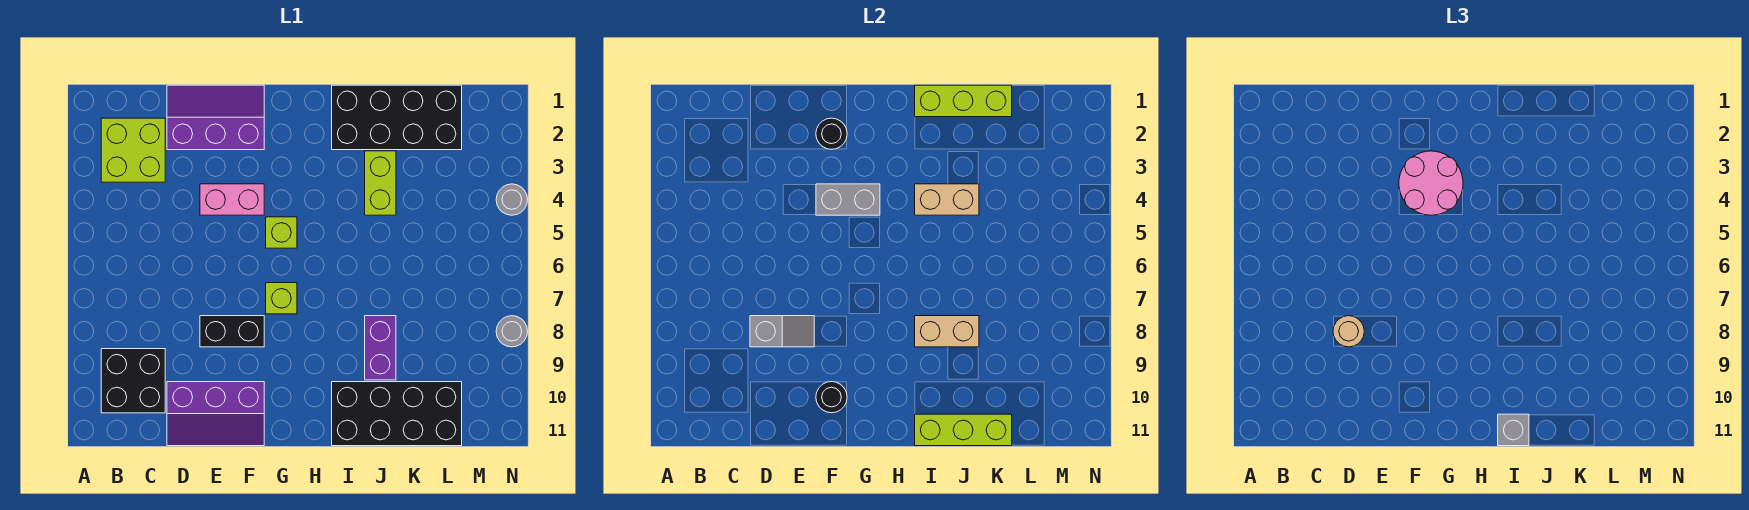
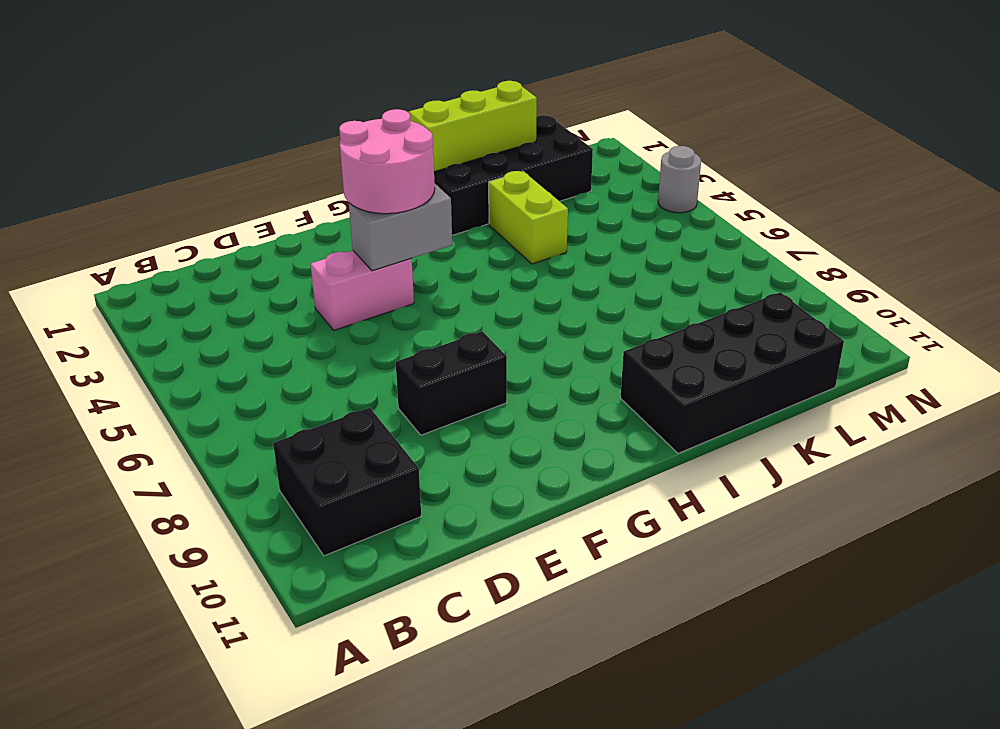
none -> lime 2x2 brick [101,118,165,182]
none -> purple 2x3 slope [167,85,264,150]
none -> purple 2x3 slope [167,382,264,446]

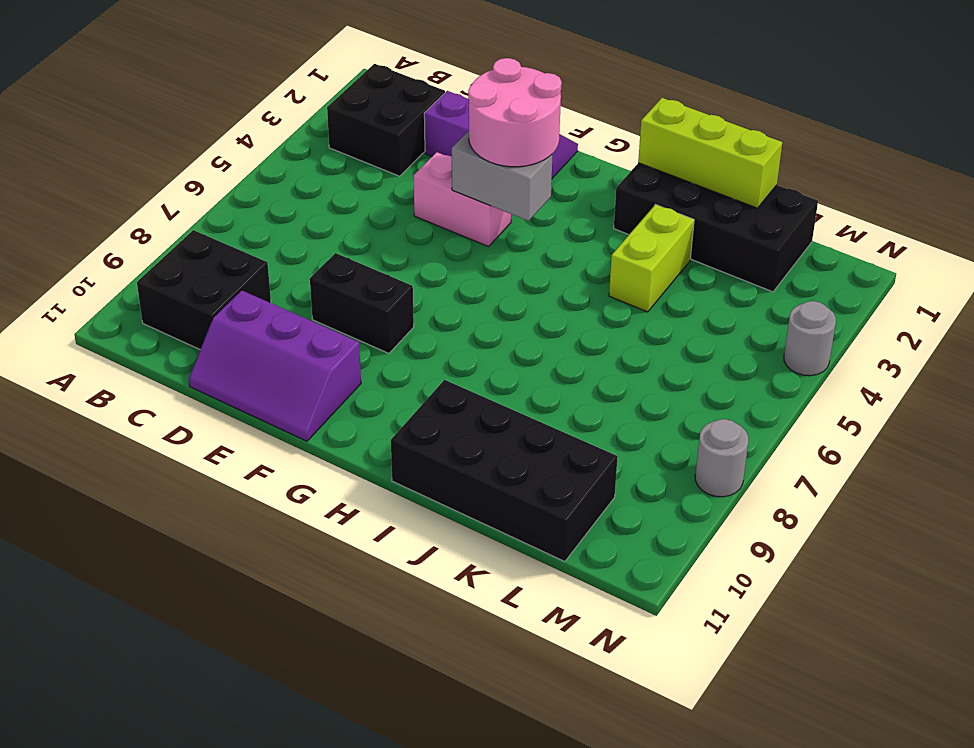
black 2x2 brick [327,64,445,176] -> lime 2x2 brick [101,118,165,182]
none -> lime 1x1 brick [266,217,297,248]
none -> lime 1x1 brick [266,283,297,314]
none -> purple 1x2 brick [365,316,396,380]

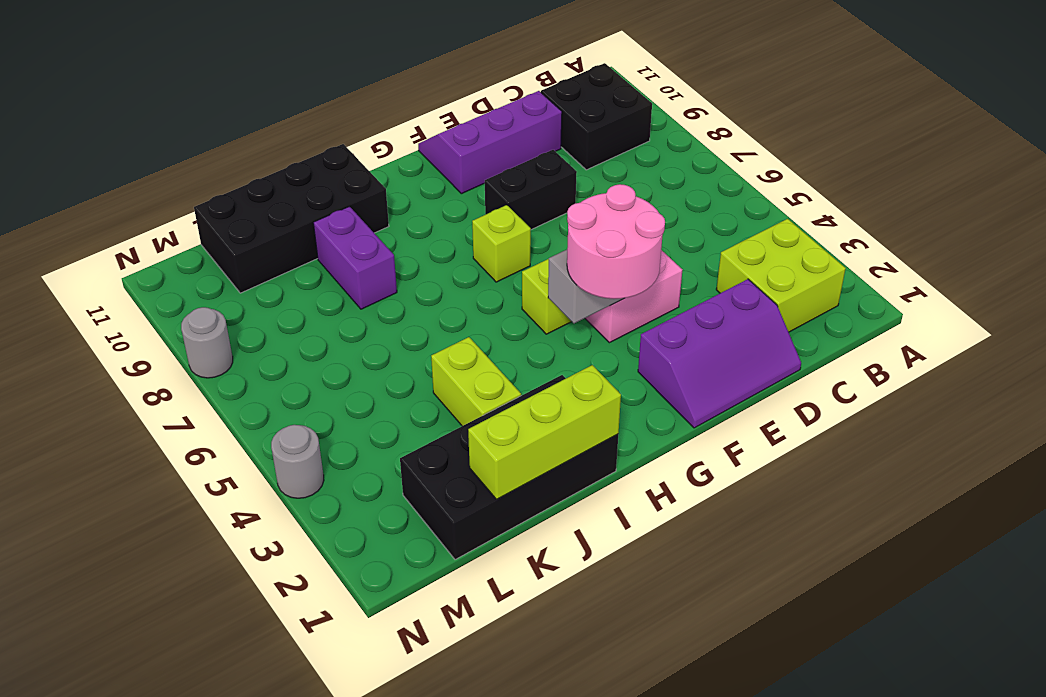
none -> grey 1x2 slope [750,316,814,347]
none -> black 1x1 round brick [816,118,847,149]
none -> black 1x1 round brick [816,382,847,413]

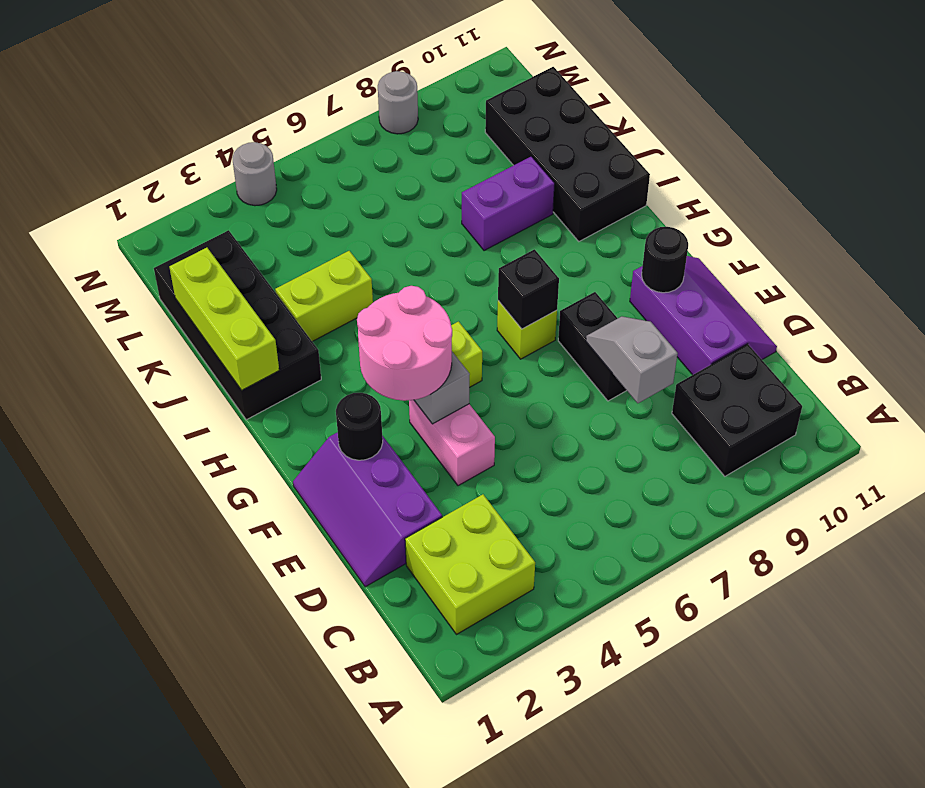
black 1x1 brick [498,249,559,329] -> none
none -> tan 1x2 brick [915,184,979,215]
none -> tan 1x2 brick [915,316,979,347]
none -> lime 1x3 brick [915,414,1012,446]

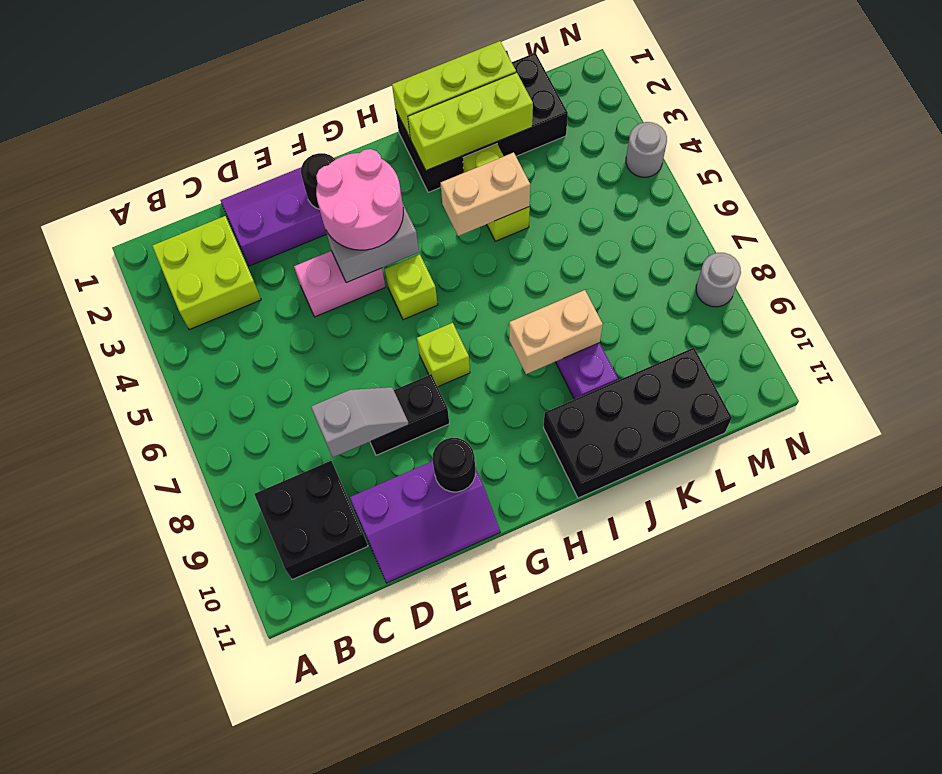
lime 1x3 brick [408,72,533,170] -> lime 1x3 brick moved to [915,414,1012,446]
none -> tan 1x1 round brick [1333,316,1364,347]
none -> grey 1x1 brick [1498,414,1529,446]

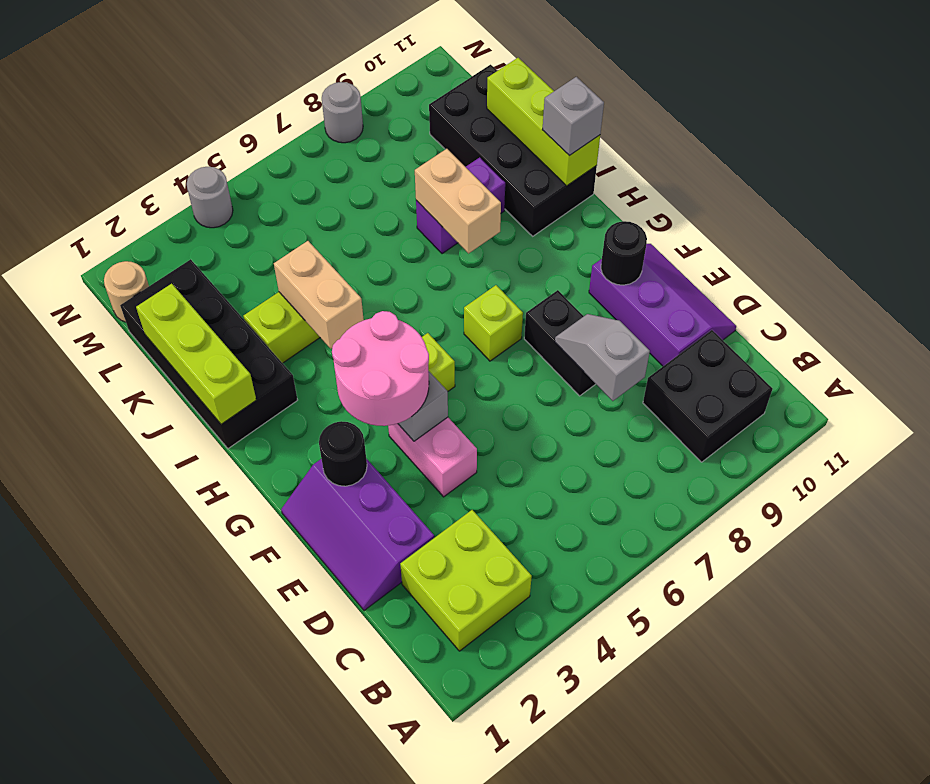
tan 1x1 round brick [104,261,149,322] -> tan 1x1 round brick moved to [1333,316,1364,347]

